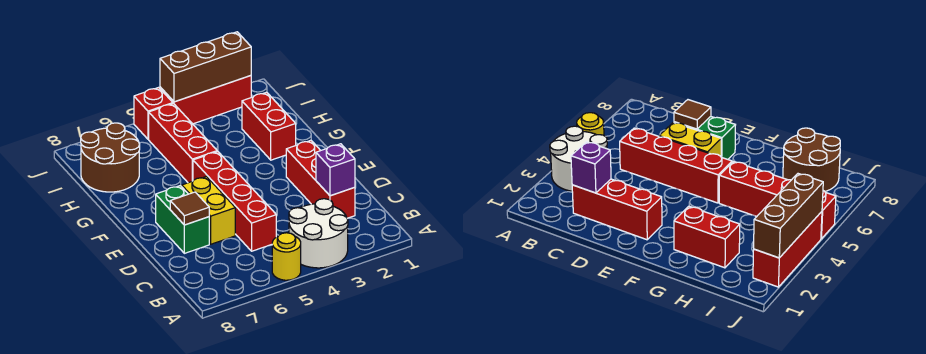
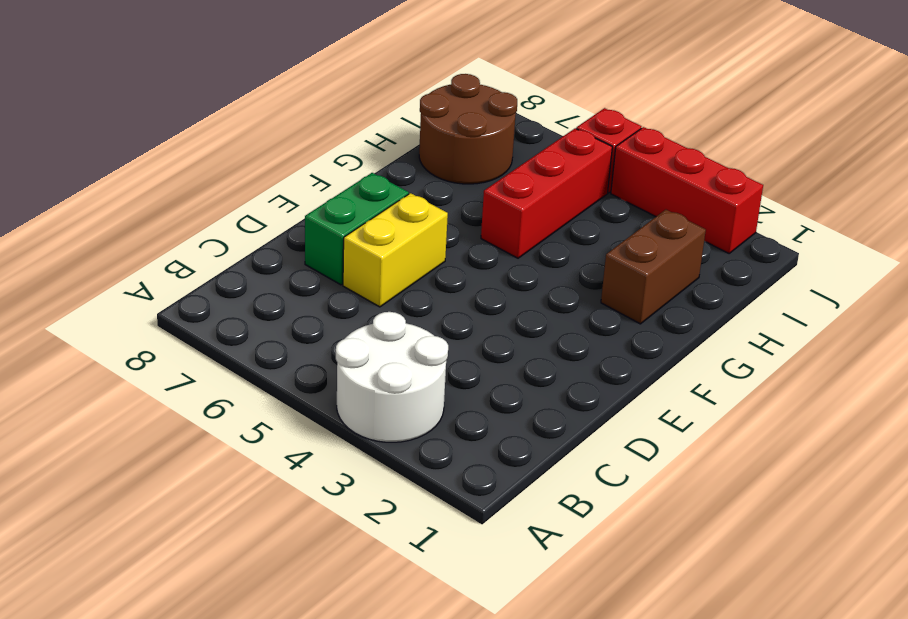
brown 1x2 brick [601,210,706,324] -> red 1x2 brick [242,92,296,160]
none -> yellow 1x1 round brick [272,233,301,280]
none -> red 1x3 brick [286,140,355,218]
none -> red 1x4 brick [193,151,276,251]

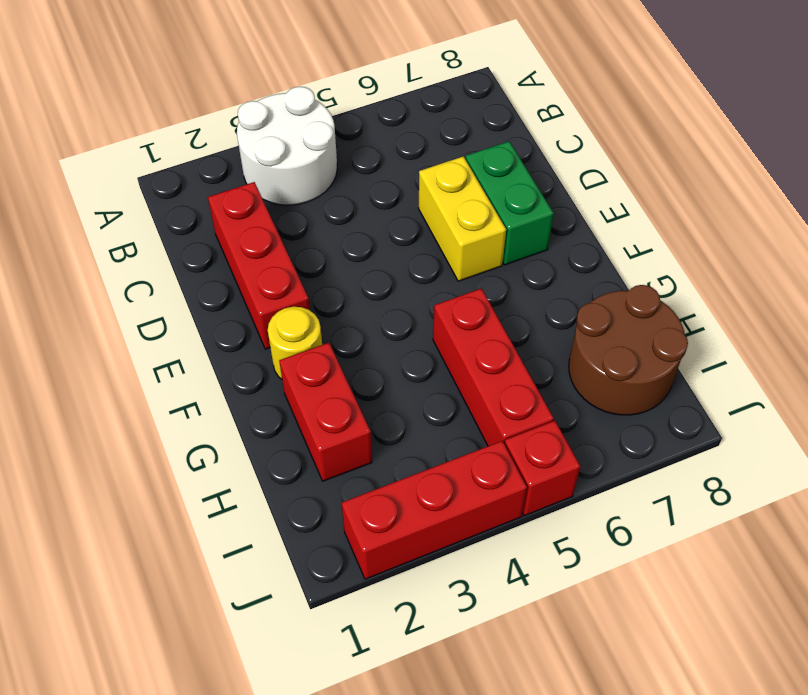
yellow 1x1 round brick [268,307,322,379] -> yellow 1x1 round brick moved to [272,233,301,280]
none -> red 1x4 brick [193,151,276,251]
none -> purple 1x1 brick [316,144,355,196]
none -> brown 1x1 tile [170,192,209,225]

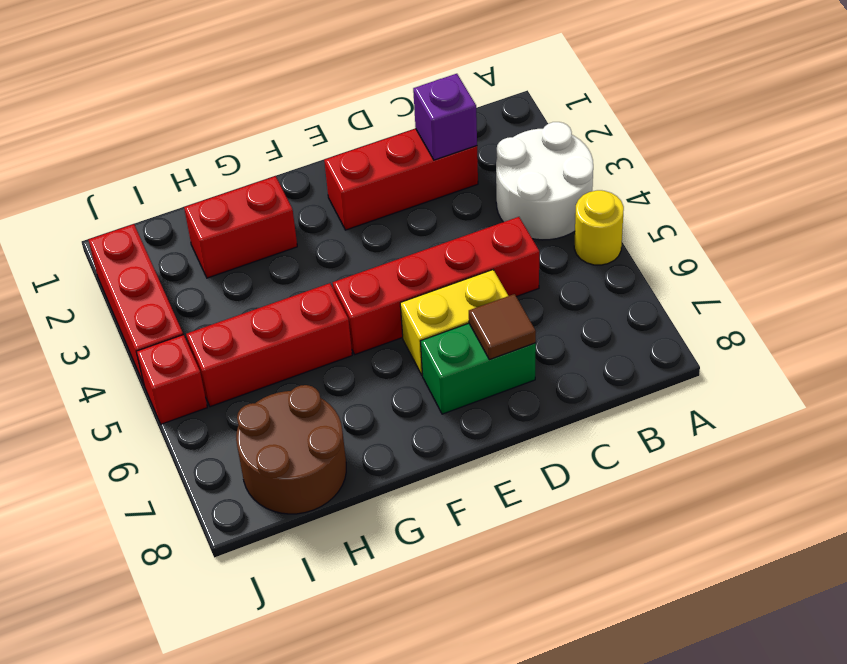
none -> brown 1x3 brick [160,32,251,102]

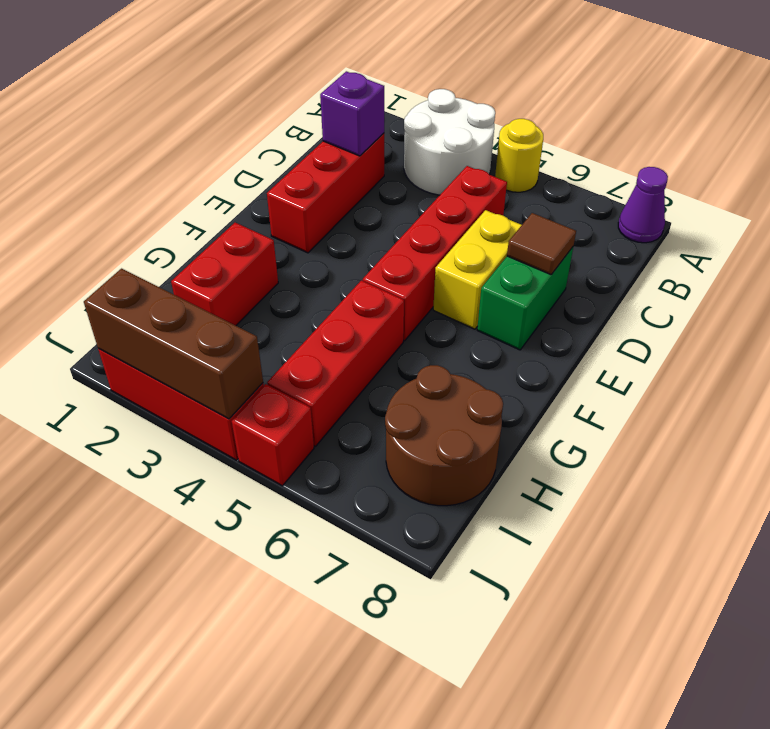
purple 1x1 cone [618,167,668,243] -> none

